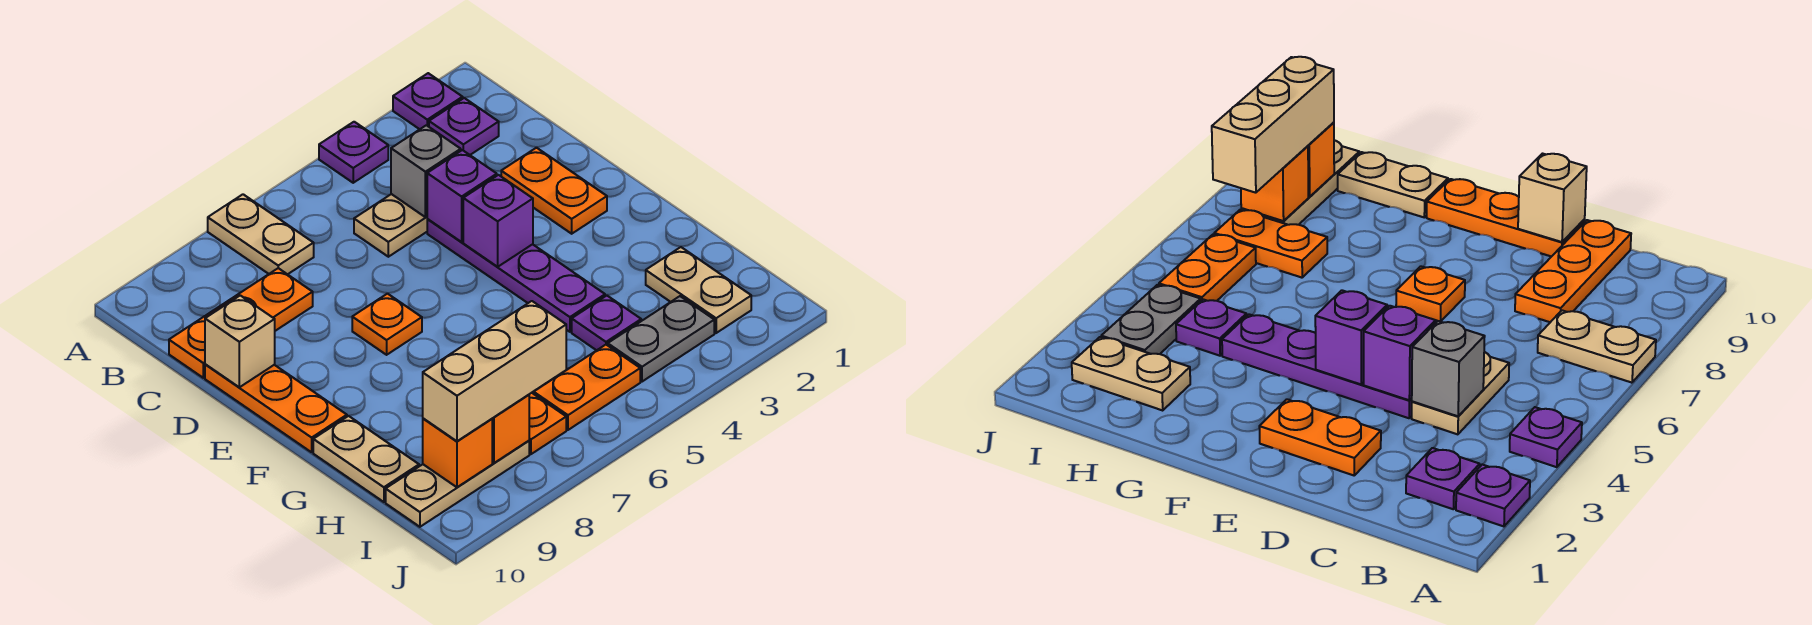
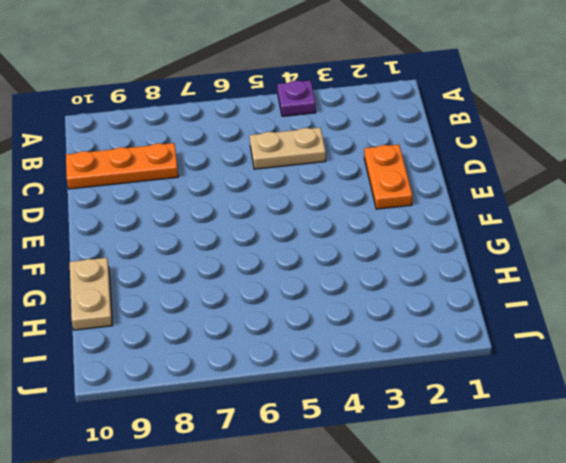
none -> purple 1x1 plate [393,73,463,129]
none -> tan 1x2 plate [208,194,314,274]
none -> purple 1x1 plate [429,98,499,155]

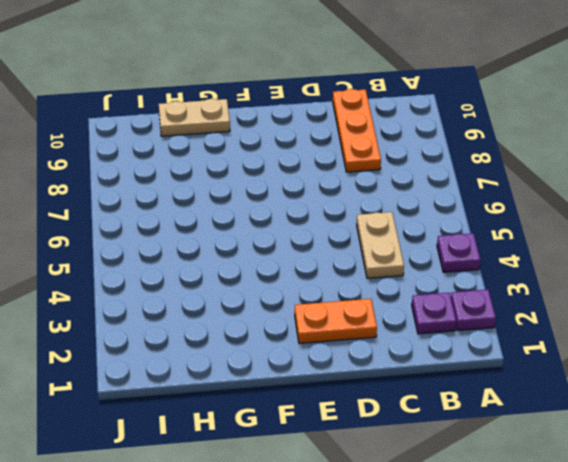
none -> tan 1x2 plate [208,194,314,274]
none -> purple 1x4 plate [427,219,605,332]
none -> orange 1x3 plate [205,364,347,452]

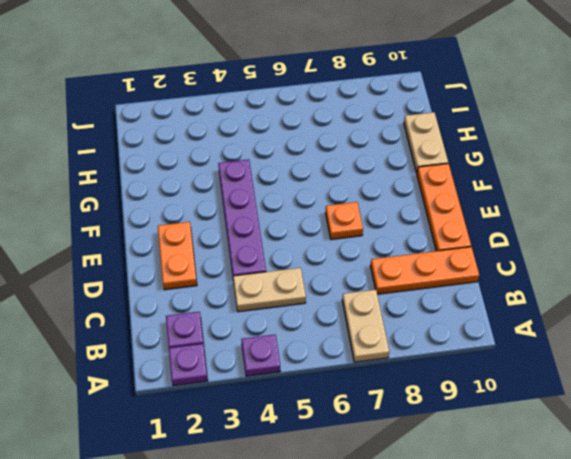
none -> tan 1x2 plate [646,247,751,333]
none -> purple 1x1 plate [572,296,641,350]
none -> orange 1x2 plate [529,393,566,454]

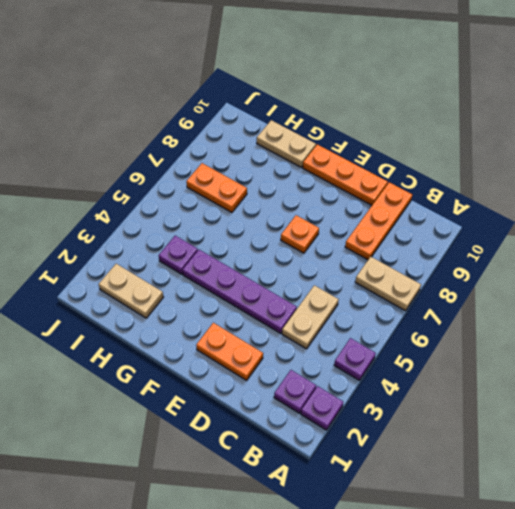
none -> grey 1x2 plate [608,296,714,382]
none -> orange 1x2 plate [534,345,640,430]
none -> tan 1x3 plate [386,441,529,527]

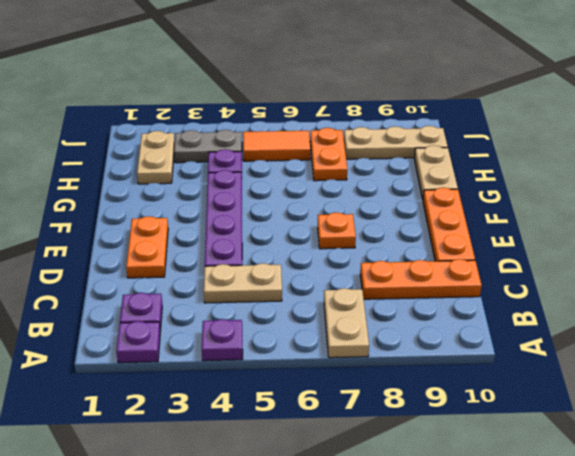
orange 1x2 tile [243,131,310,161] -> orange 1x2 plate [534,345,640,430]
none -> grey 1x1 brick [391,125,461,217]
none -> purple 1x1 brick [427,150,497,242]
none -> tan 1x1 brick [205,295,275,387]

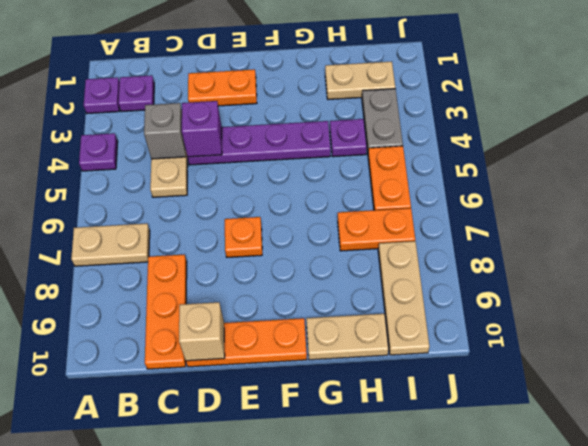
none -> purple 1x1 brick [463,175,533,267]
none -> orange 1x1 brick [492,395,529,463]
none -> orange 1x1 brick [423,418,492,487]

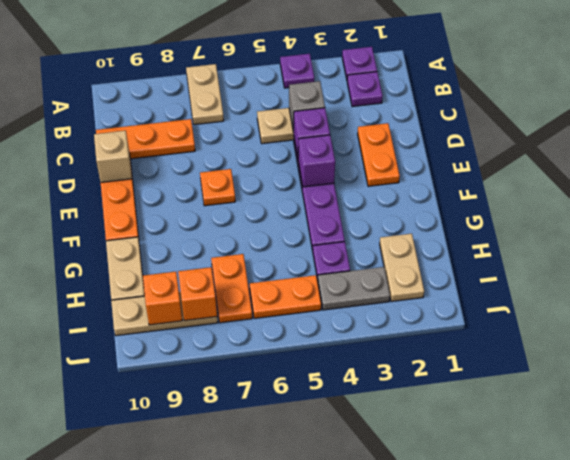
none -> tan 1x3 brick [423,301,566,441]

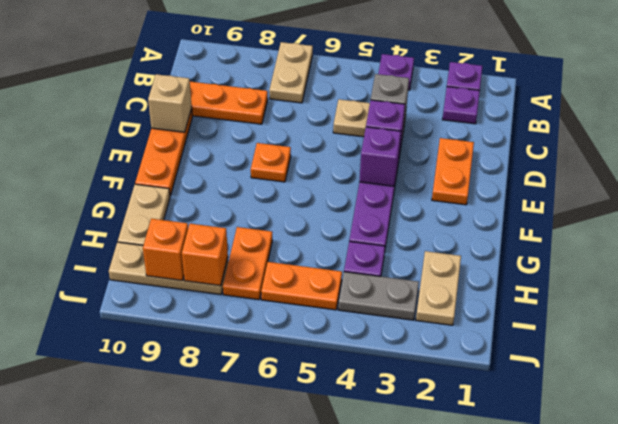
none -> tan 1x3 brick [423,301,566,441]

